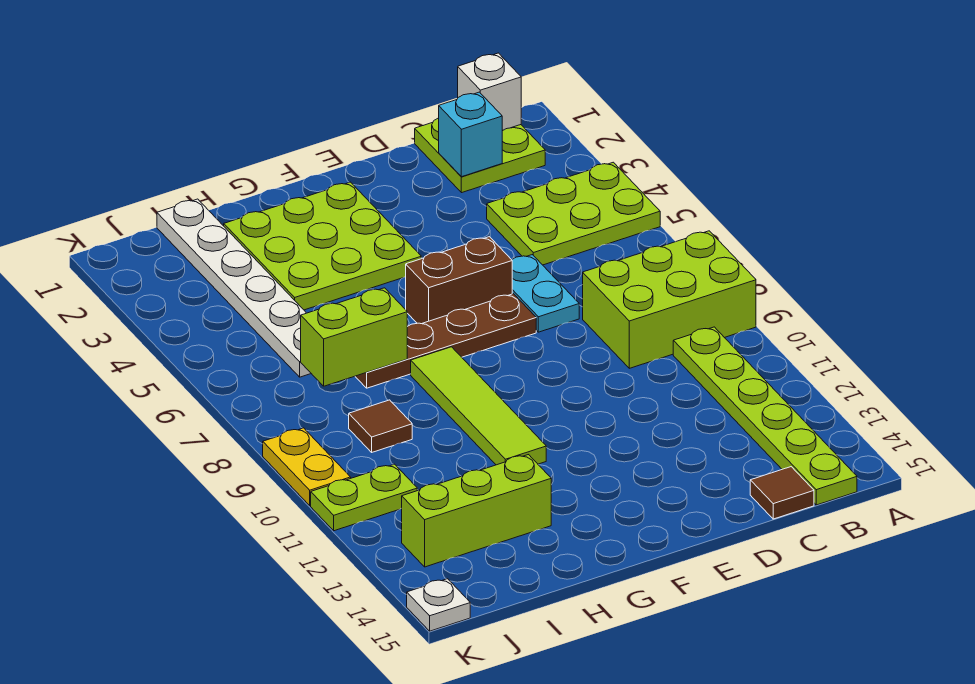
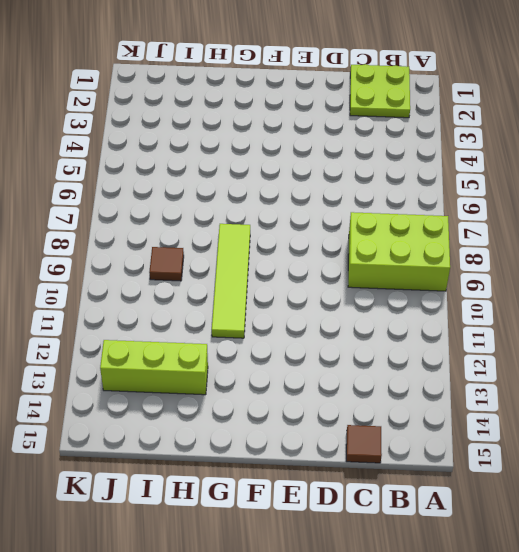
none -> lime 2x3 plate [487,162,660,265]
none -> lime 1x6 plate [673,327,857,505]
none -> cyan 1x2 plate [512,255,579,332]

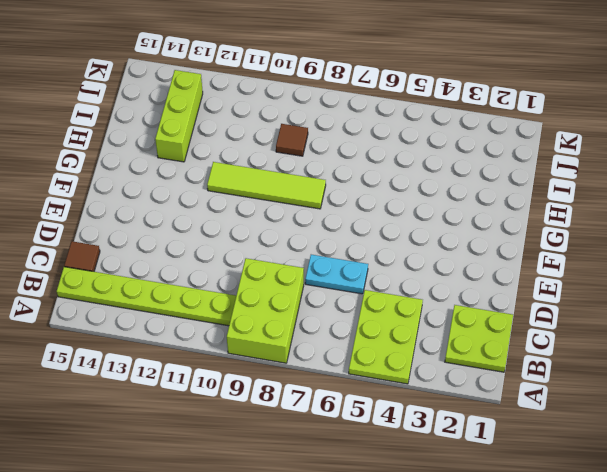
none -> brown 1x2 brick [406,237,512,324]
none -> brown 1x4 plate [355,294,536,388]
none -> lime 3x3 plate [224,182,421,310]

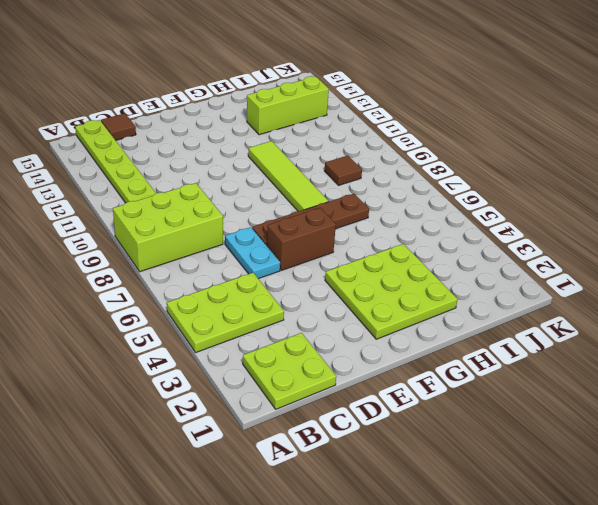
none -> white 1x6 plate [157,199,311,377]
none -> lime 1x2 plate [311,464,417,531]
none -> yellow 1x2 plate [263,428,351,506]

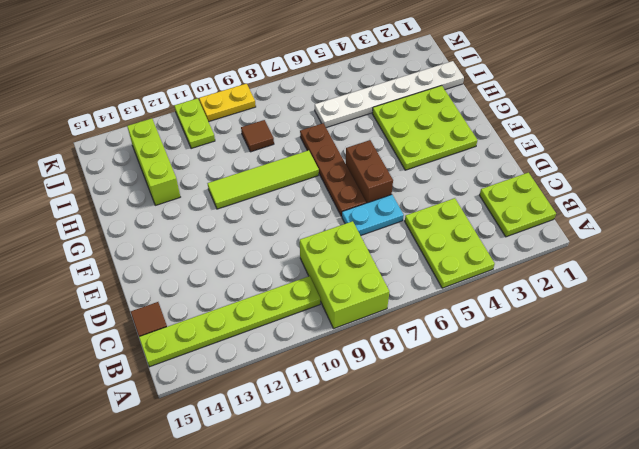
none -> white 1x1 plate [407,579,470,631]
none -> white 1x1 brick [458,53,521,130]
none -> cyan 1x1 brick [439,92,503,177]

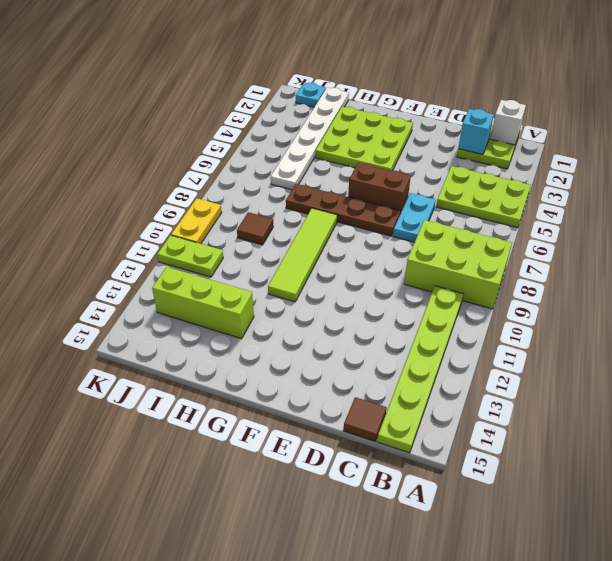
cyan 1x1 plate [296,82,326,107] -> none
none -> white 1x1 plate [407,579,470,631]
none -> lime 1x2 brick [301,288,407,386]

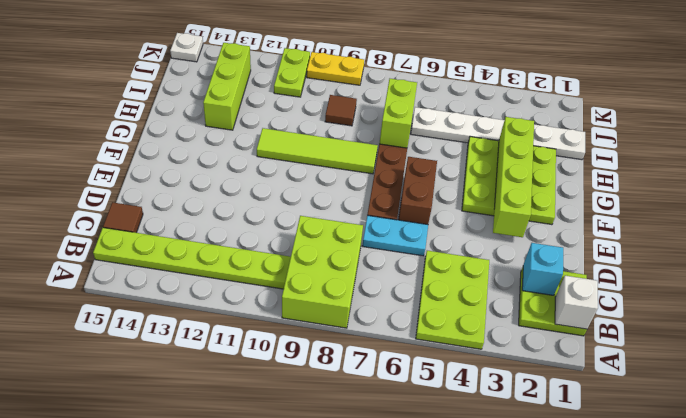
lime 1x4 brick [493,117,534,237] -> none

